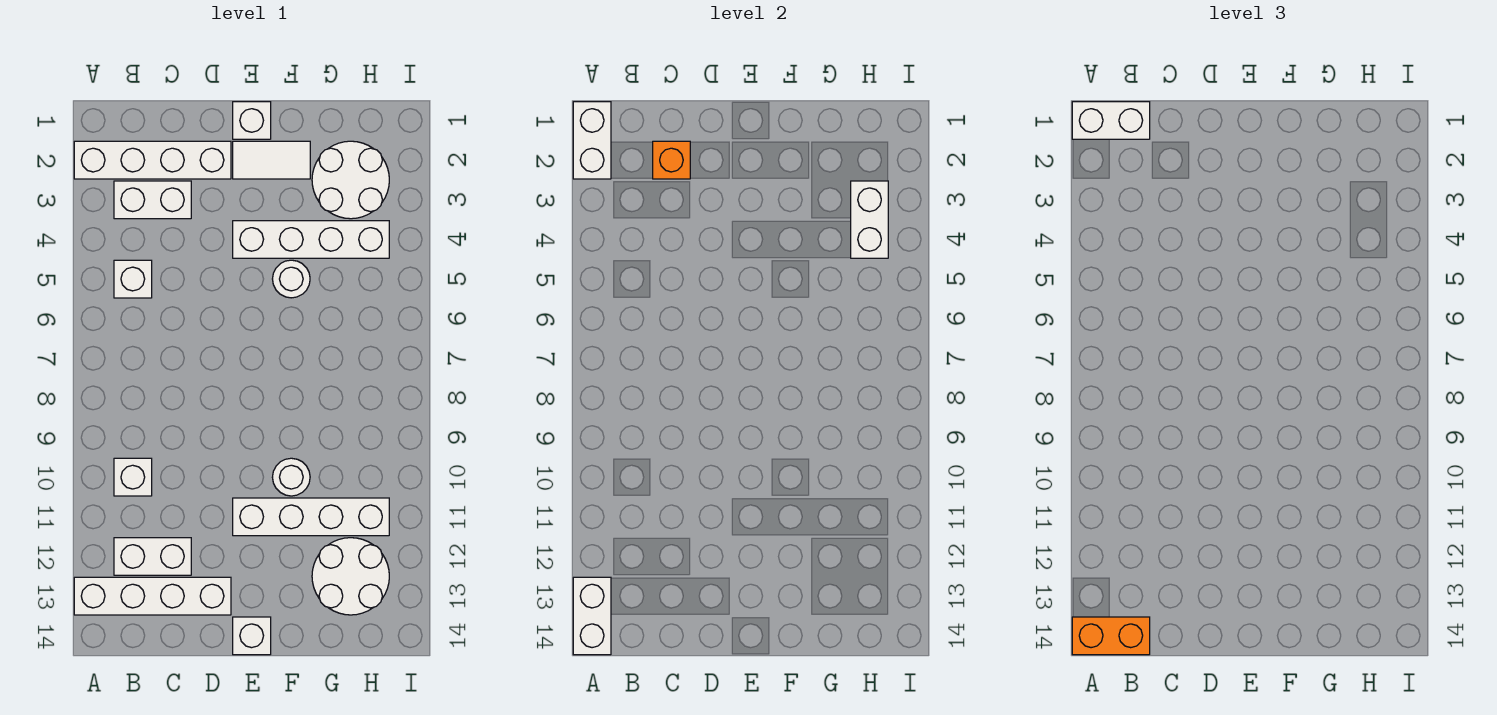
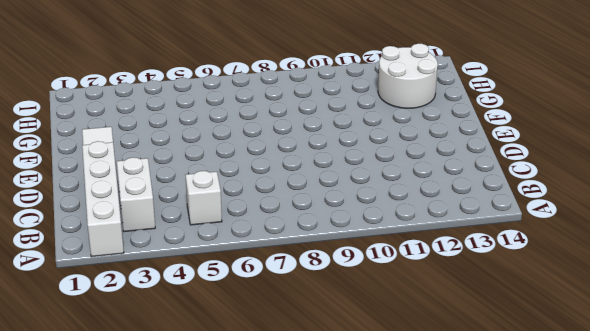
none -> white 1x4 brick [74,577,231,615]
none -> white 1x1 brick [114,458,152,496]
none -> white 1x2 brick [114,538,191,575]

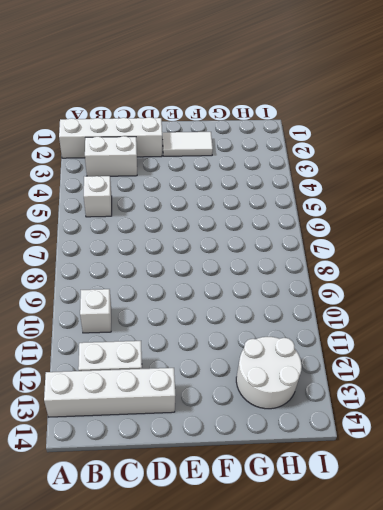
none -> white 1x1 brick [233,102,271,139]
none -> white 1x4 brick [233,221,389,258]
none -> white 1x4 brick [233,498,389,536]

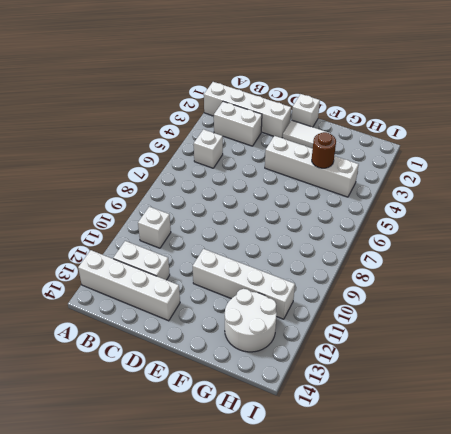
brown 1x1 round brick [312,132,336,168] -> none
none -> white 1x1 brick [233,617,271,655]
none -> white 1x1 round brick [273,260,310,298]
none -> white 1x1 round brick [272,458,310,496]

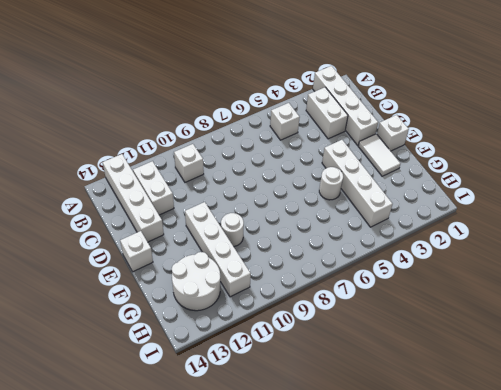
none -> white 2x2 round brick [312,141,389,219]
none -> white 1x2 brick [573,102,611,179]
none -> white 1x2 brick [573,577,611,655]

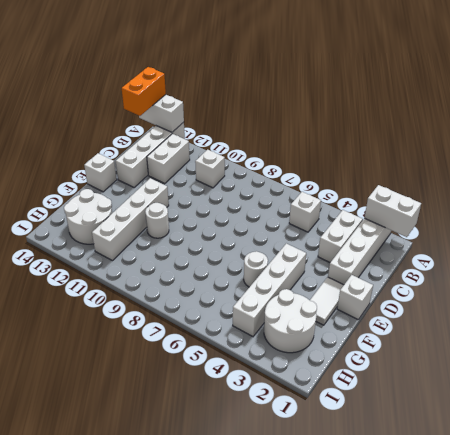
none -> orange 1x1 brick [653,141,690,179]
none -> white 1x2 brick [851,181,888,258]
none -> white 1x2 brick [1072,102,1150,139]

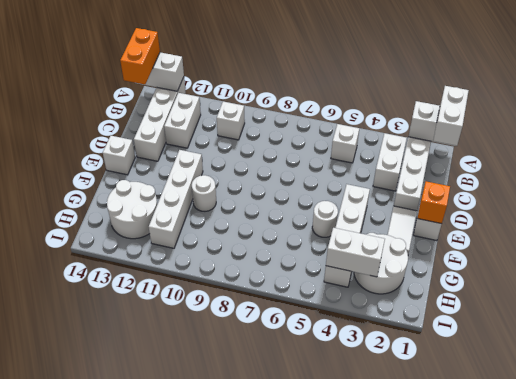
orange 1x1 brick [418,181,450,224] -> orange 1x1 brick moved to [653,141,690,179]

